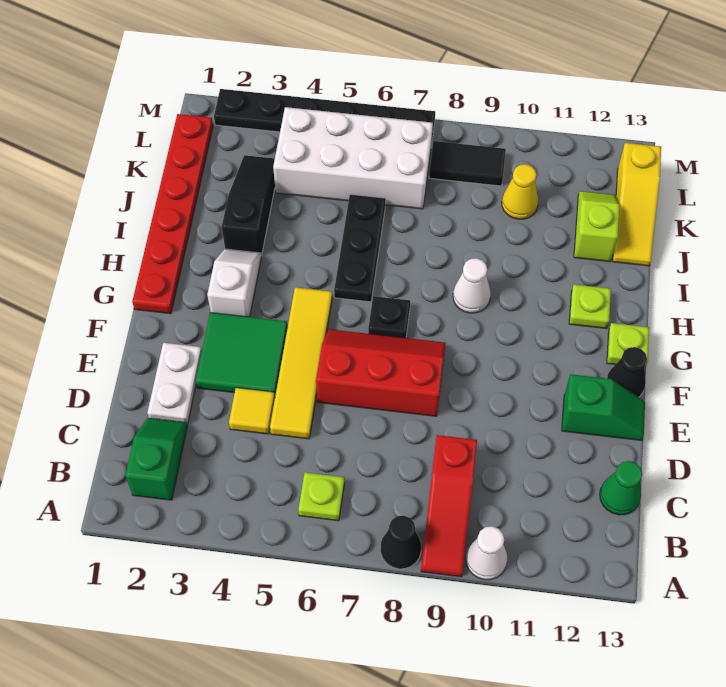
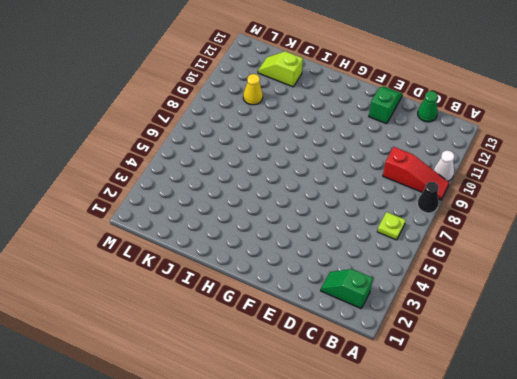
none -> white 1x2 plate [147,343,202,424]
none -> yellow 1x1 tile [229,388,275,434]
none -> yellow 1x4 tile [270,287,332,439]

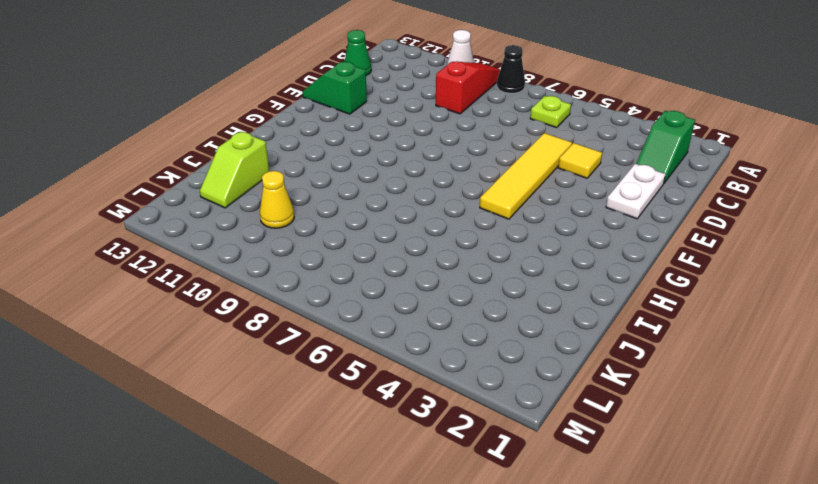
none -> green 2x2 tile [196,312,287,396]
none -> red 2x3 slope [316,329,445,416]
none -> black 1x1 cone [607,347,647,397]

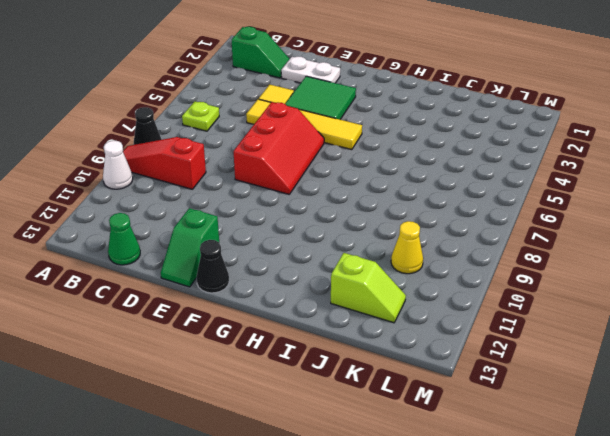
none -> red 1x6 plate [132,114,213,314]
none -> white 1x2 slope [207,249,261,317]
none -> black 1x1 plate [368,296,410,338]

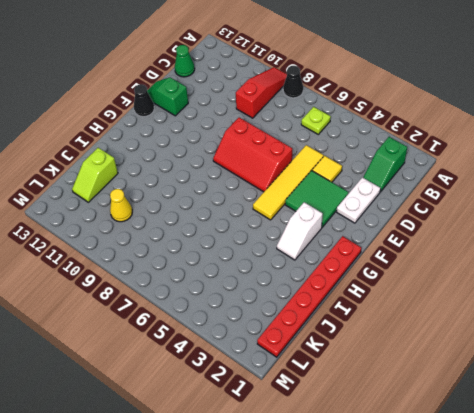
none -> white 1x1 cone [466,526,508,580]
none -> black 1x1 plate [368,296,410,338]
none -> lime 1x1 plate [607,323,649,367]

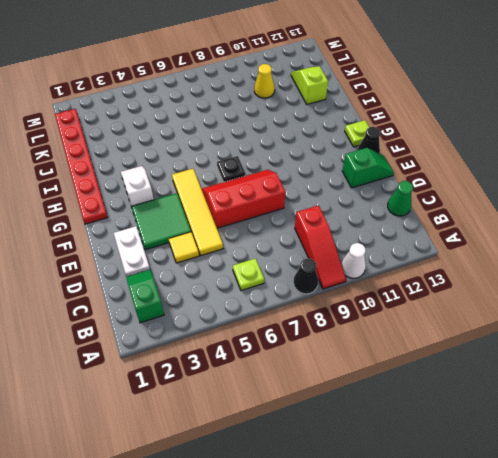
none -> black 1x3 plate [334,194,386,302]
none -> white 1x1 cone [453,258,491,313]
none -> lime 1x1 plate [569,285,611,329]

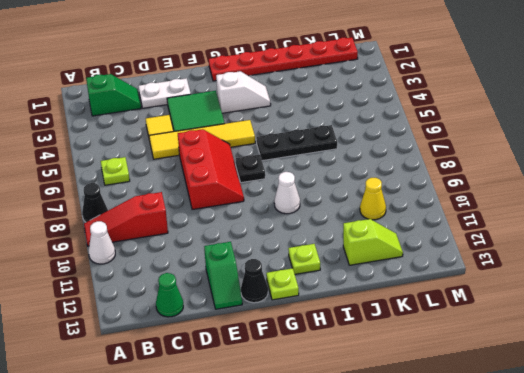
none -> black 1x3 slope [222,155,275,256]
none -> yellow 1x3 slope [612,143,661,266]
none -> white 2x4 brick [273,107,433,209]

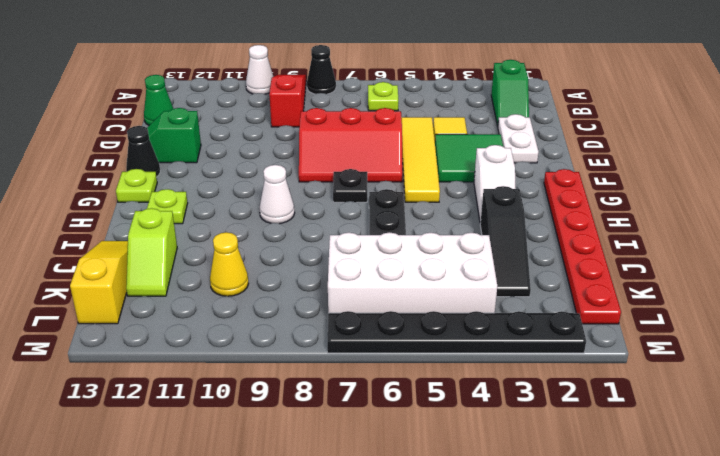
none -> black 1x2 tile [429,141,506,186]

